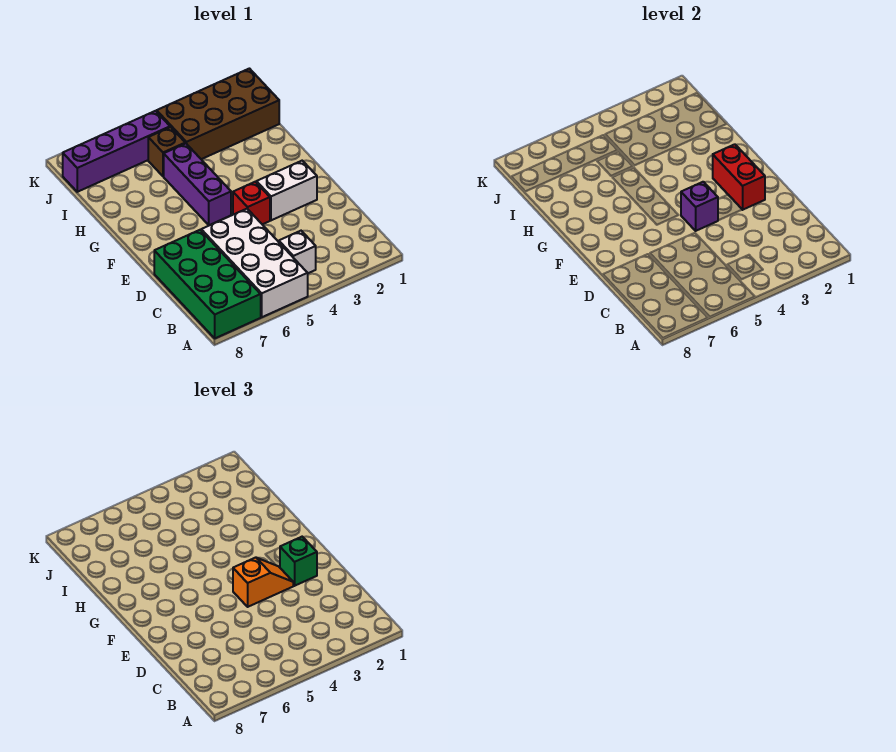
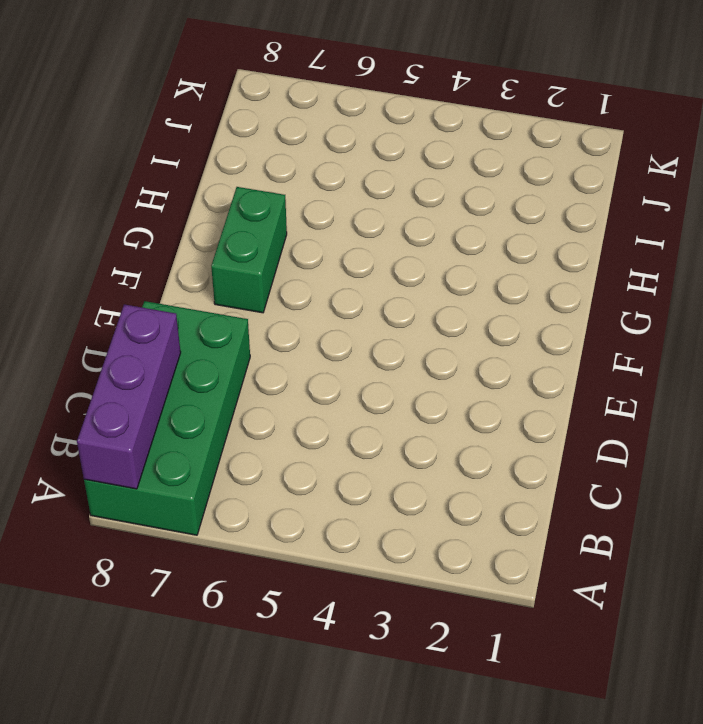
purple 1x3 brick [77,304,181,489] -> purple 1x3 brick moved to [164,143,231,225]
green 1x2 brick [211,187,287,313] -> none
none -> white 2x4 brick [201,209,308,317]
none -> white 1x1 brick [279,231,316,273]
none -> white 1x2 brick [256,161,317,220]

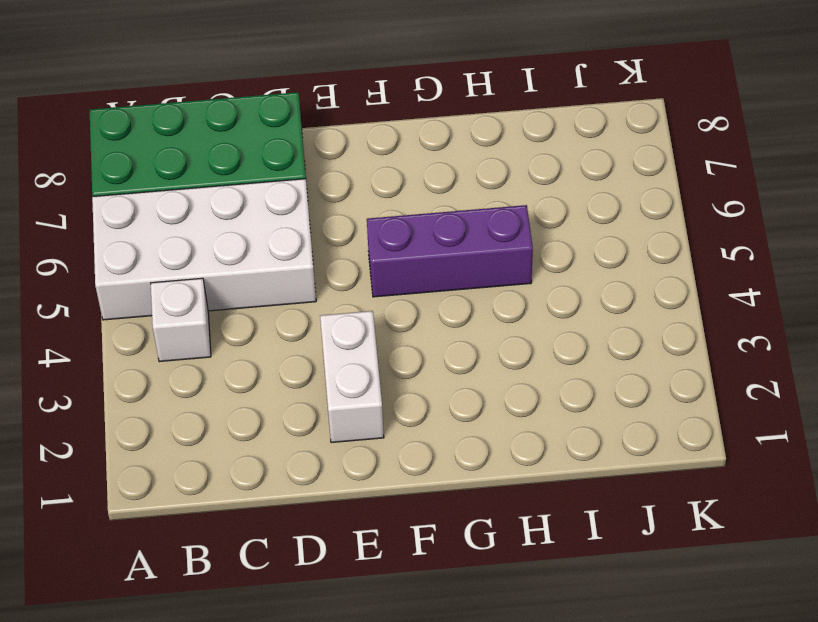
none -> red 1x1 brick [233,182,270,224]
none -> brown 2x4 brick [156,69,279,159]
none -> brown 1x1 brick [148,127,185,176]

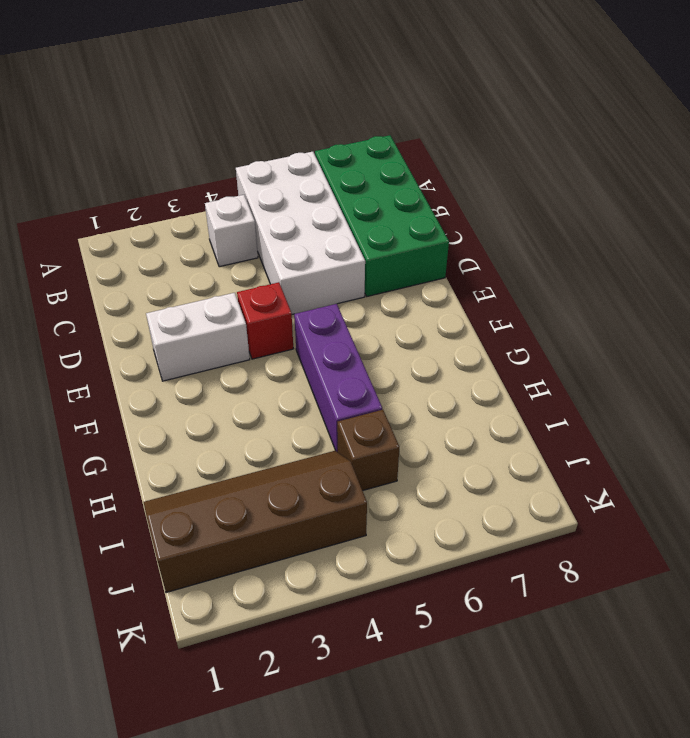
brown 2x4 slope [144,451,367,592] -> brown 2x4 brick [156,69,279,159]
none -> purple 1x4 brick [63,111,170,192]
none -> red 1x2 brick [713,144,765,210]
none -> purple 1x1 brick [681,182,718,231]

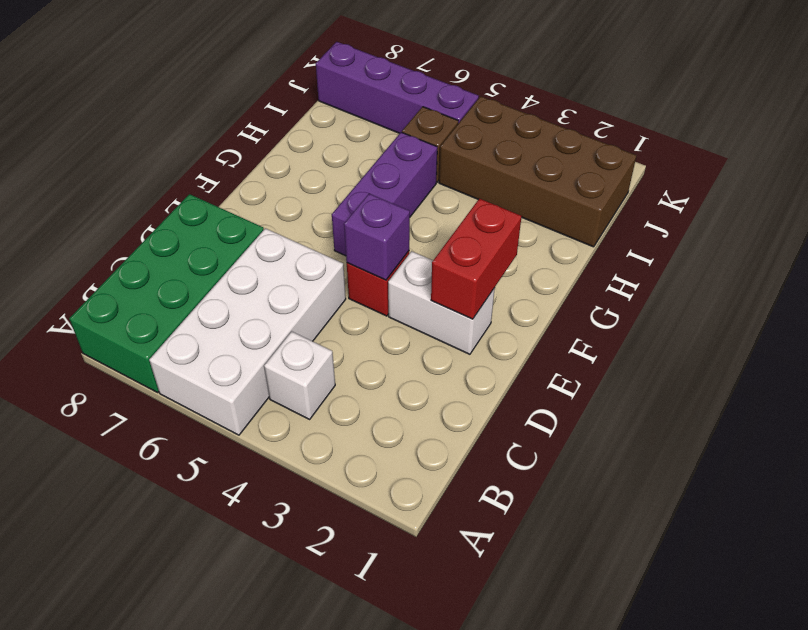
none -> green 1x1 brick [280,537,317,586]
none -> orange 1x2 slope [233,558,293,607]

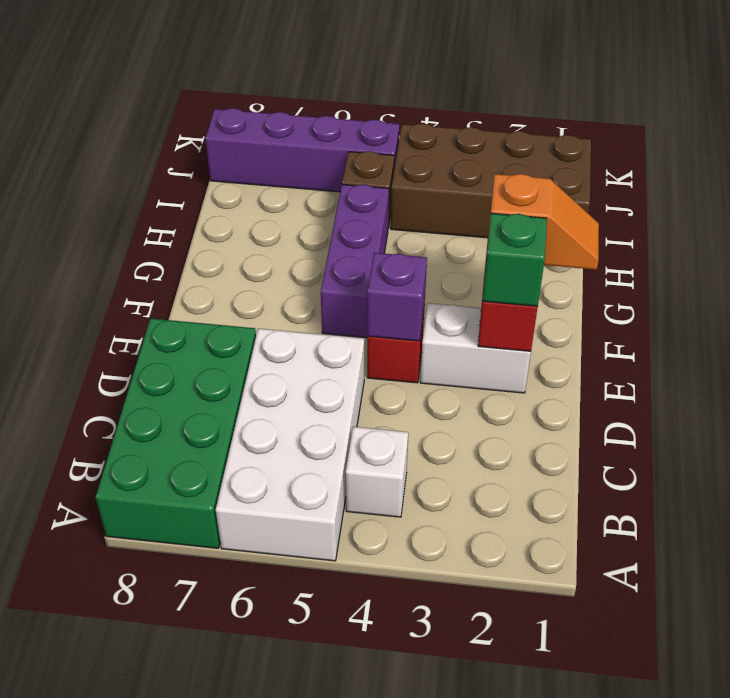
orange 1x2 slope [487,174,599,270] -> orange 1x2 slope moved to [233,558,293,607]

